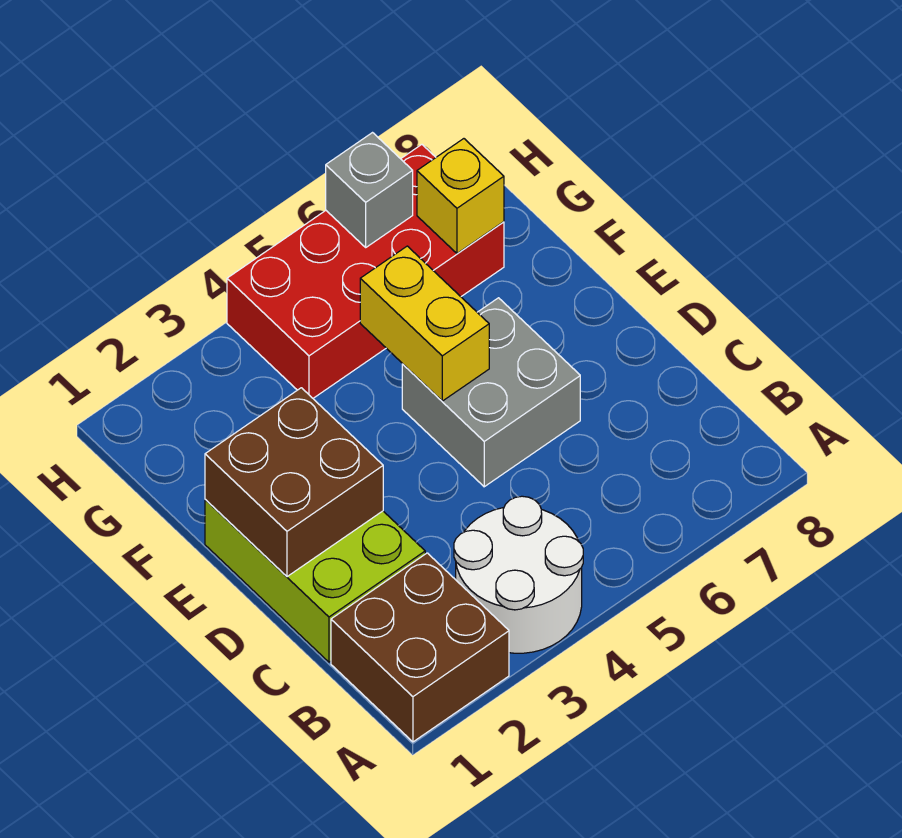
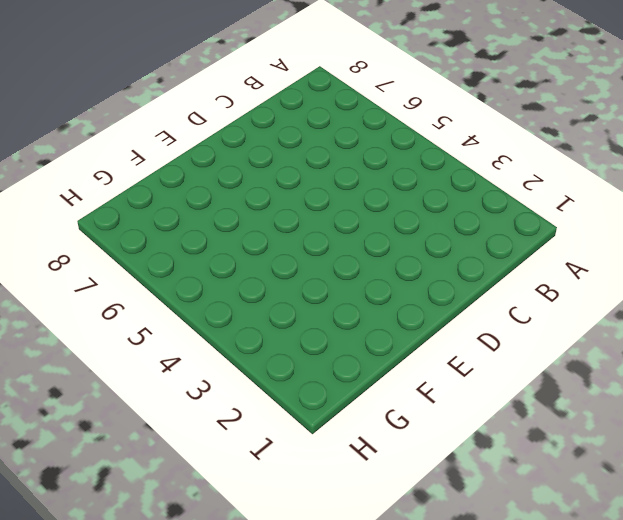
none -> brown 2x2 brick [331,553,509,742]
none -> white 2x2 round brick [454,496,583,653]

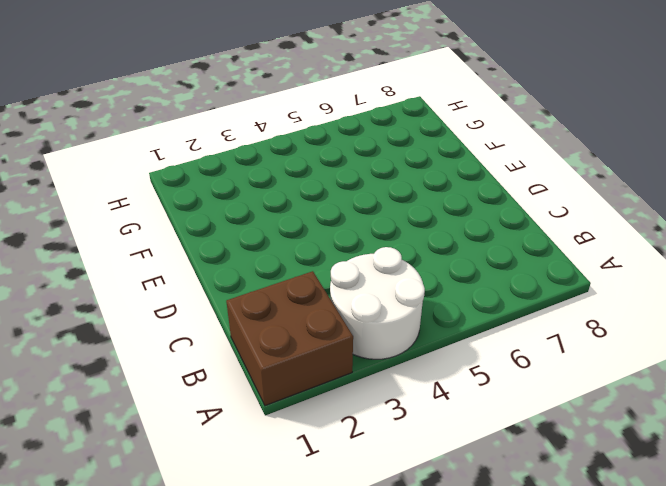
none -> lime 2x3 brick [205,499,425,662]
none -> grey 2x2 brick [402,298,580,487]

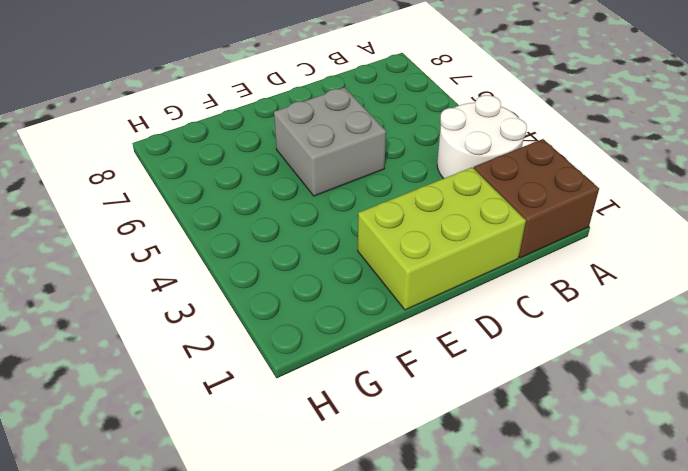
none -> red 2x4 brick [227,145,504,398]
none -> brown 2x2 brick [205,388,383,577]

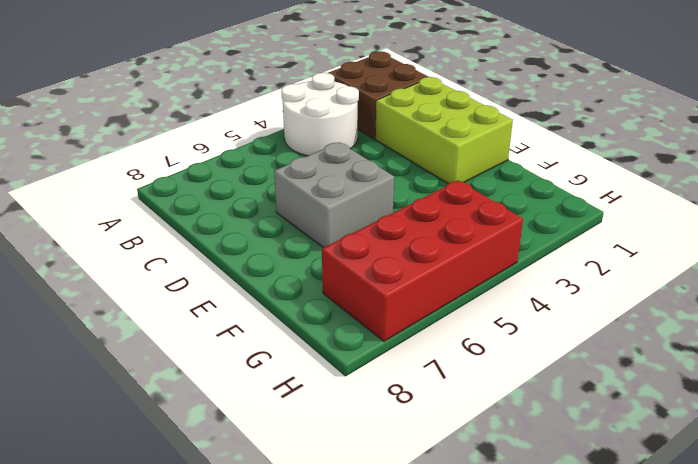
none -> brown 2x2 brick [205,388,383,577]
none -> yellow 1x2 brick [360,246,489,401]

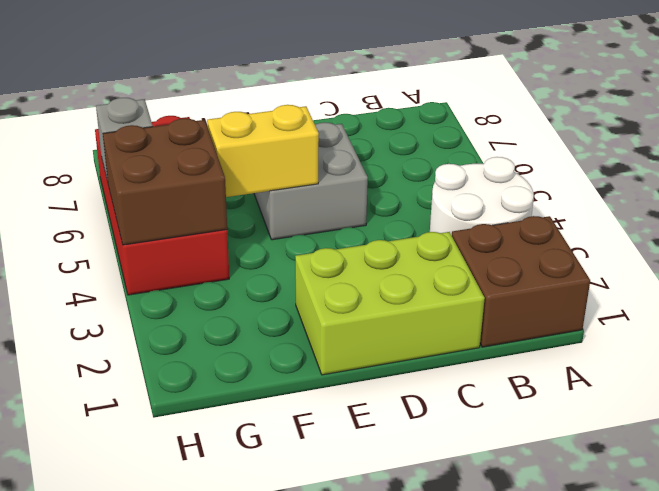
brown 2x2 brick [103,118,227,245] -> brown 2x2 brick moved to [205,388,383,577]
none -> yellow 1x1 brick [417,139,504,253]

